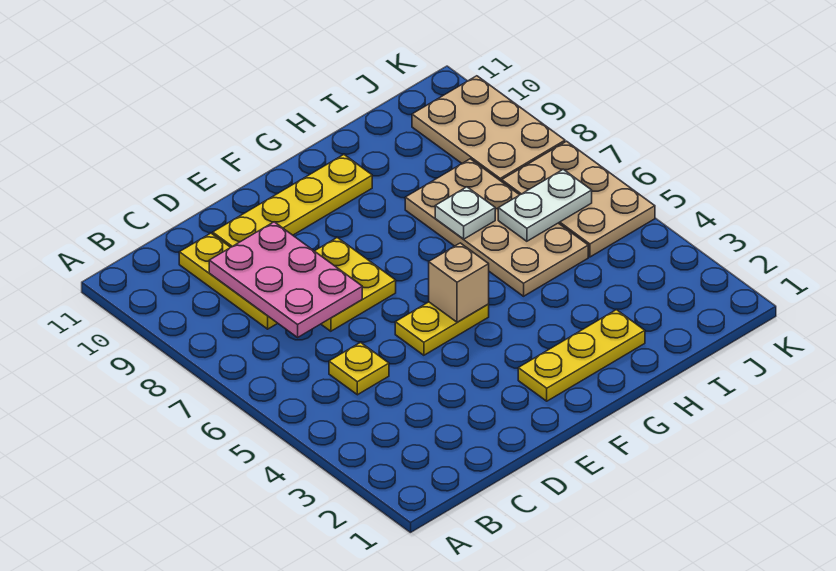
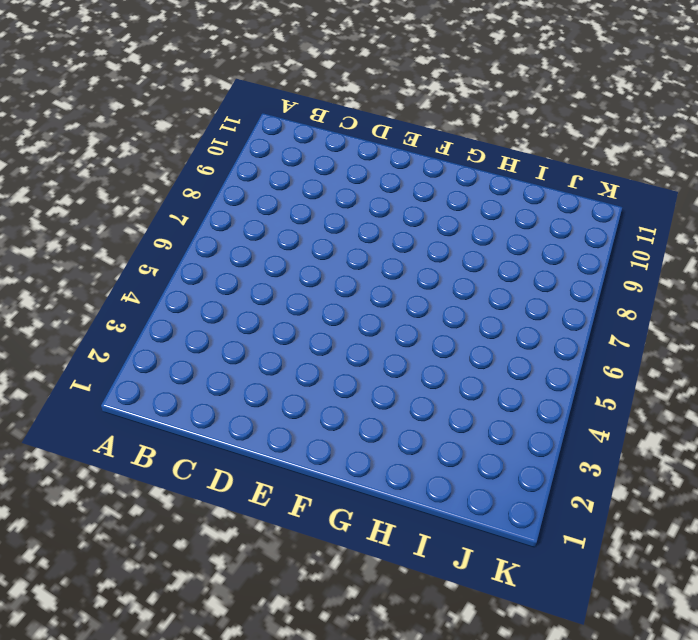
none -> yellow 1x1 plate [329,343,389,395]
none -> yellow 1x3 plate [179,233,278,329]
none -> yellow 2x2 plate [315,238,396,331]

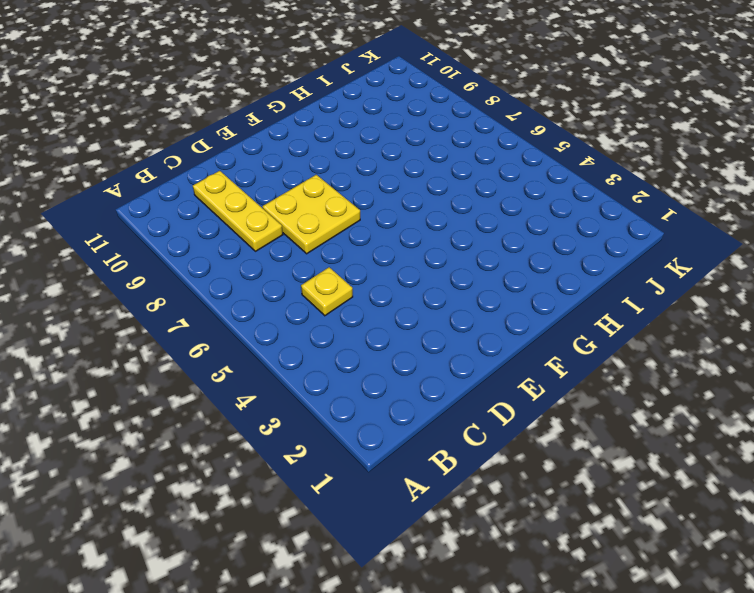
none -> yellow 1x4 plate [213,155,372,247]
none -> yellow 1x2 plate [395,302,489,355]
none -> yellow 1x3 plate [518,310,645,401]

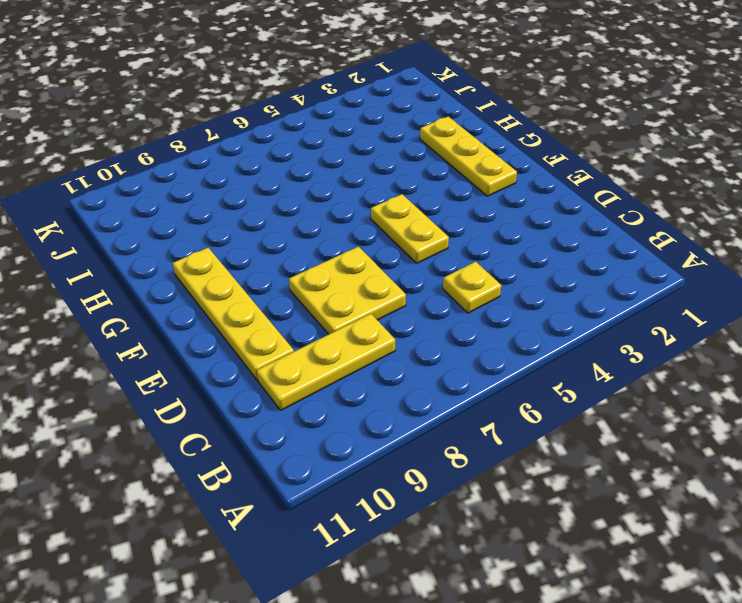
none -> tan 2x4 plate [405,159,588,296]
none -> tan 2x3 plate [502,141,655,257]
none -> tan 2x3 plate [412,76,565,181]

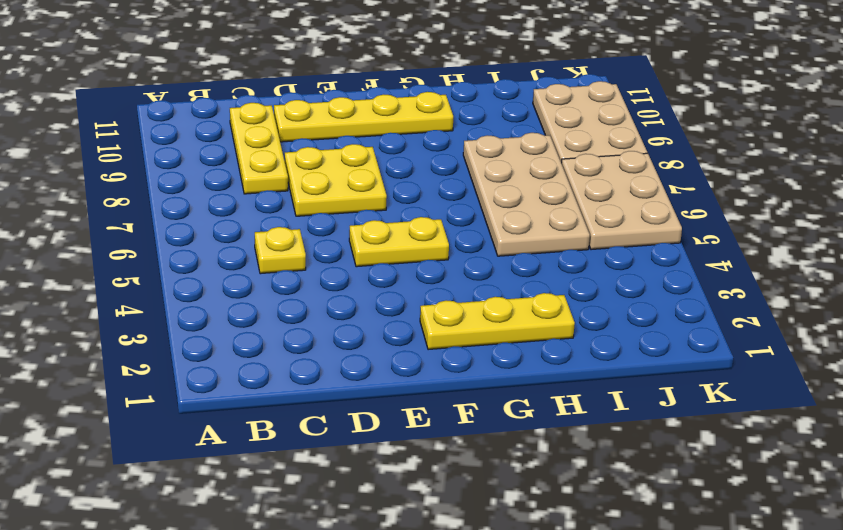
none -> pink 2x3 plate [209,222,362,337]
none -> tan 1x1 brick [429,243,489,322]
none -> white 1x1 plate [435,187,495,239]

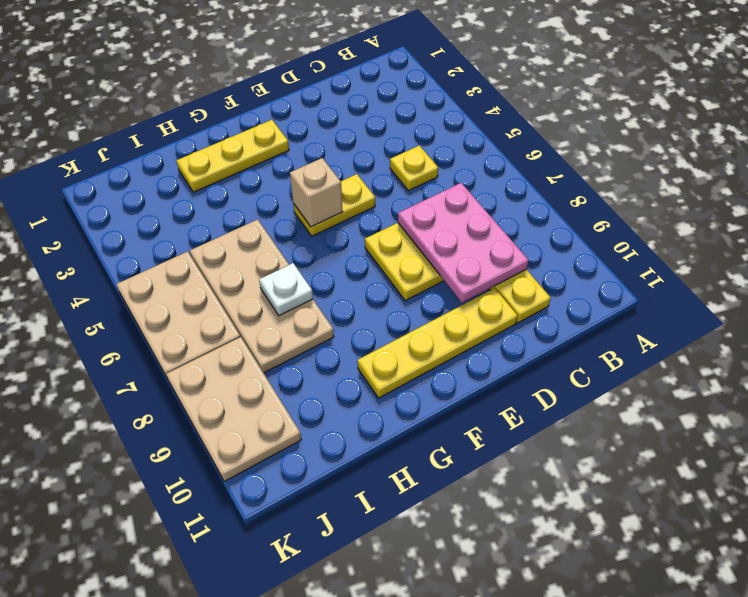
none -> white 1x2 plate [498,169,592,241]

